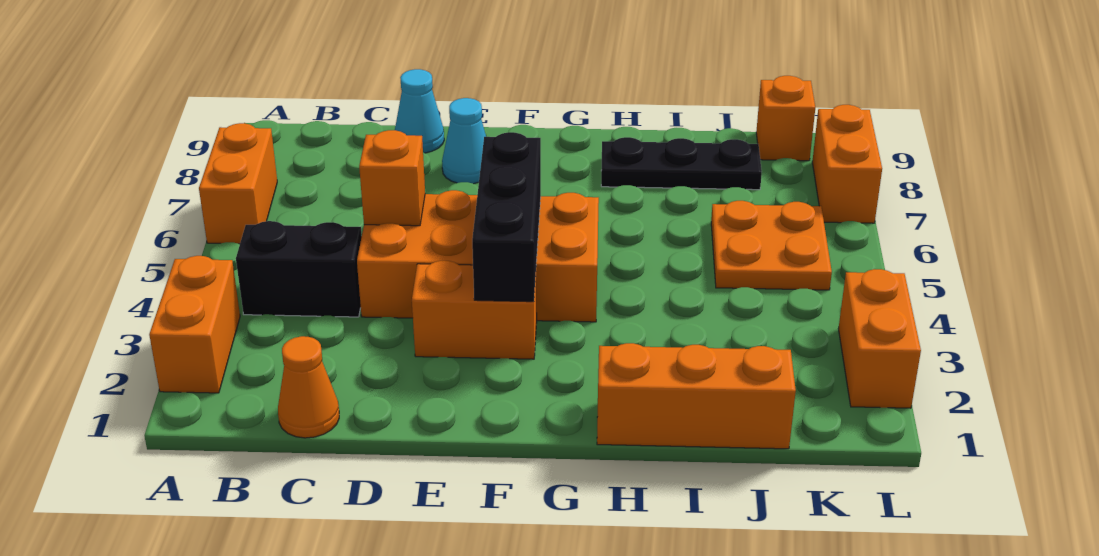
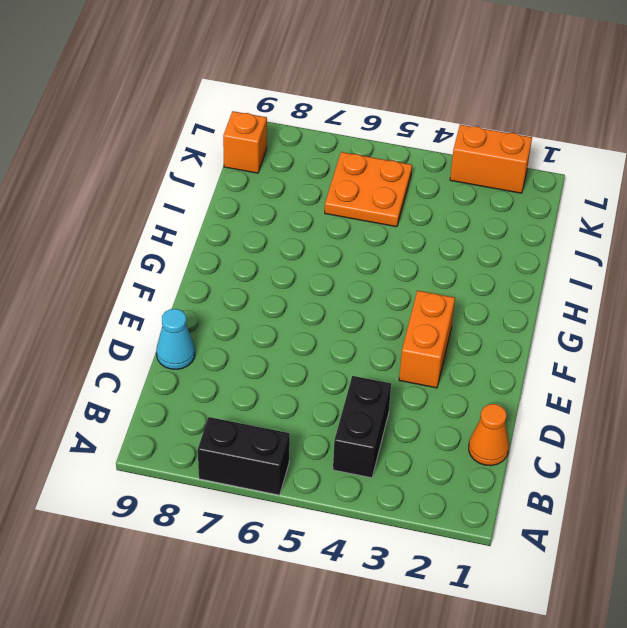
black 1x2 brick [198,417,290,495] -> orange 1x2 brick [199,123,277,244]
none -> orange 1x2 brick [149,256,240,393]
none -> orange 2x4 brick [357,190,599,322]
none -> cyan 1x1 cone [442,98,486,184]

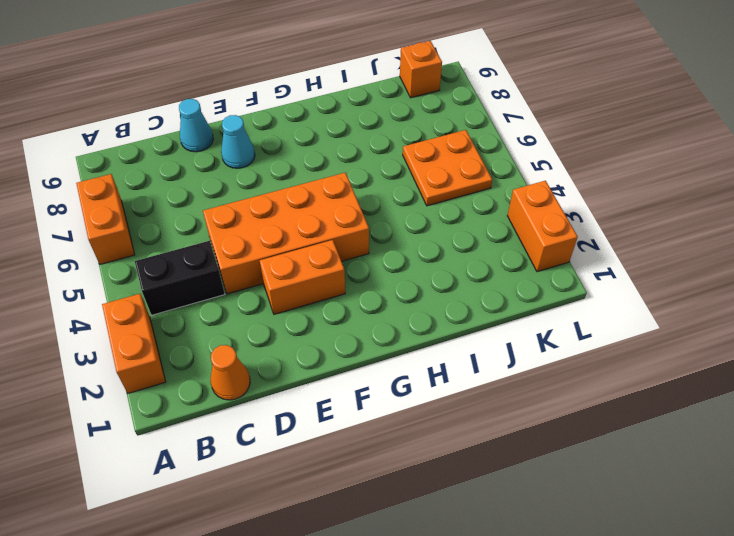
none -> orange 1x3 brick [597,343,796,449]
none -> black 1x3 plate [601,137,762,190]
none -> orange 1x2 brick [812,105,882,223]

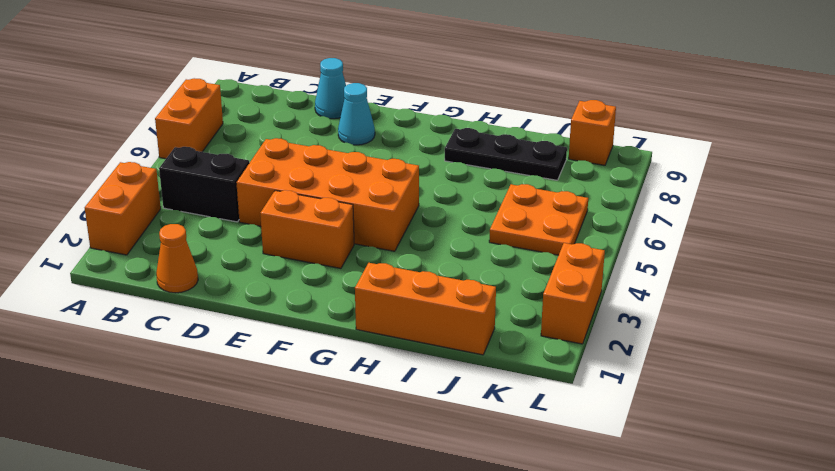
none -> orange 1x2 brick [812,105,882,223]
none -> orange 1x1 brick [359,130,425,226]
none -> black 1x3 brick [472,132,541,302]

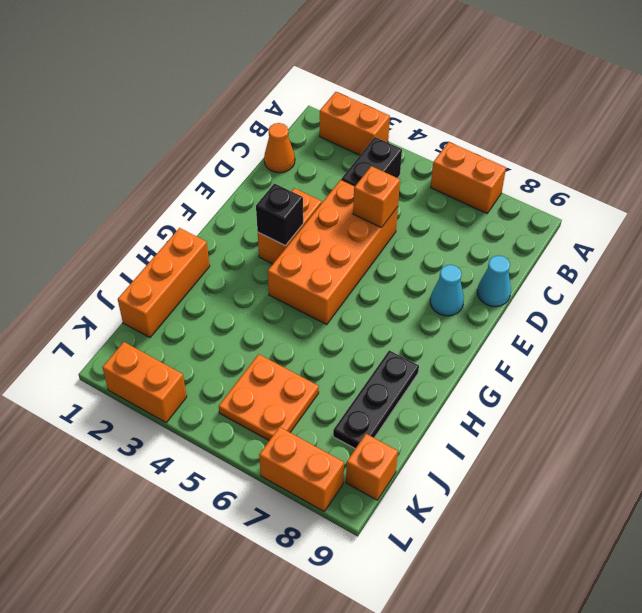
black 1x1 brick [256,184,303,246] -> black 1x3 brick [472,132,541,302]

